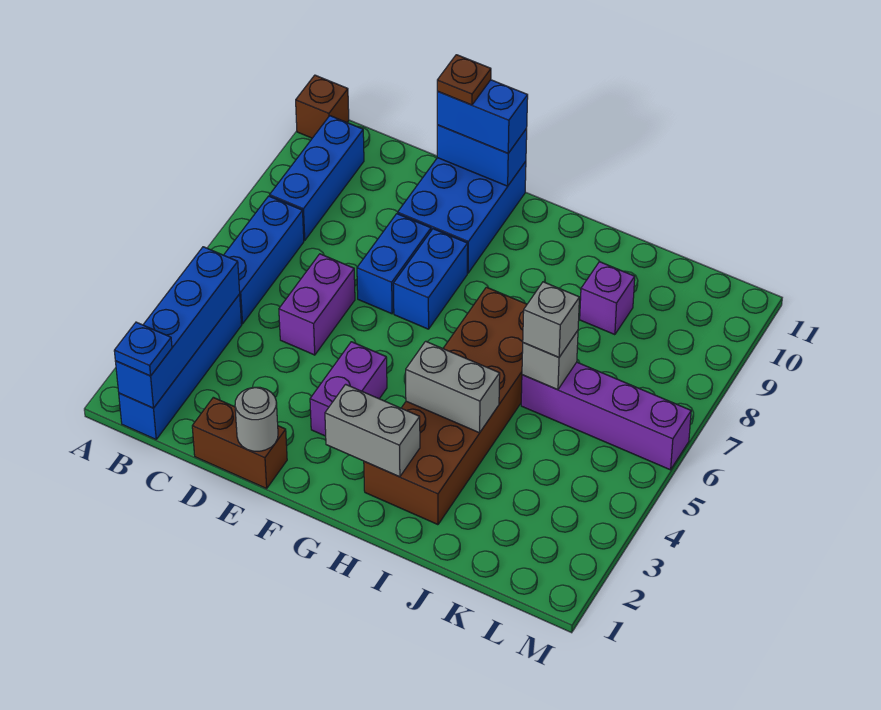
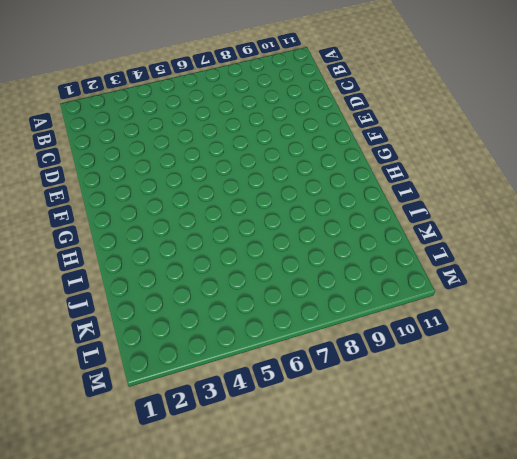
none -> brown 1x1 brick [296,75,349,138]
none -> blue 1x4 brick [119,294,242,439]
none -> blue 1x3 brick [224,196,304,324]

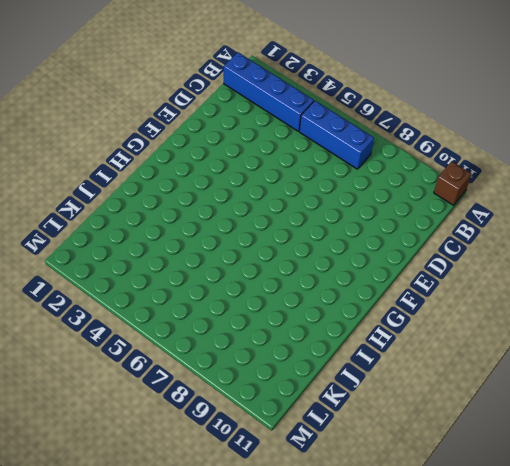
none -> blue 1x3 brick [270,116,364,240]
none -> brown 1x2 brick [192,397,287,488]
none -> purple 1x2 brick [279,254,355,355]

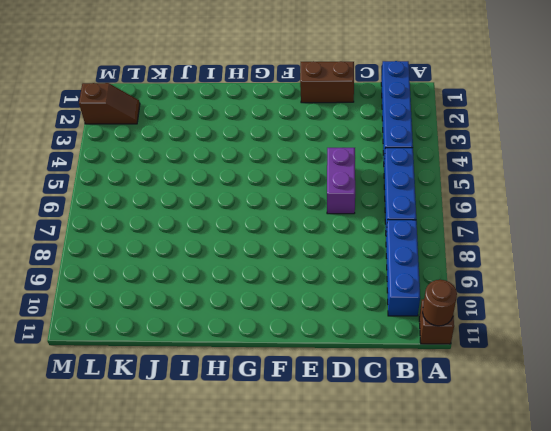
brown 1x1 round brick [423,280,457,326] -> none
brown 1x2 slope [79,83,140,124] -> none
none -> blue 1x2 brick [357,214,431,314]
none -> blue 2x3 brick [398,158,526,273]
none -> purple 1x2 brick [310,342,387,436]

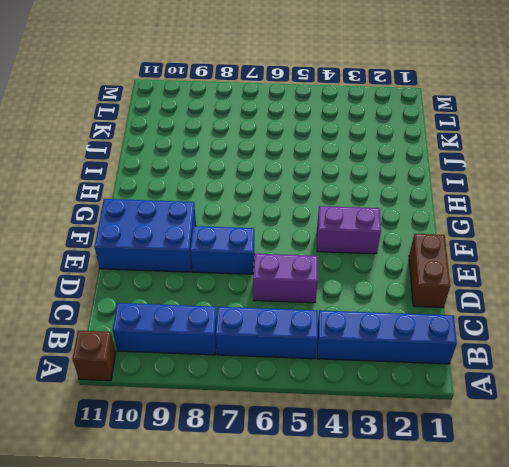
none -> blue 1x2 brick [393,229,468,329]
none -> brown 2x6 brick [364,287,527,525]
none -> purple 1x4 brick [521,362,691,470]

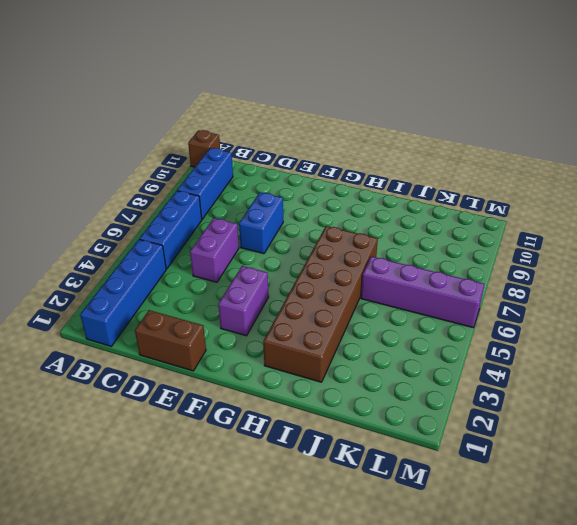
none -> blue 2x3 brick [398,158,526,273]
none -> blue 1x2 brick [393,229,468,329]
none -> purple 1x1 brick [580,262,635,335]

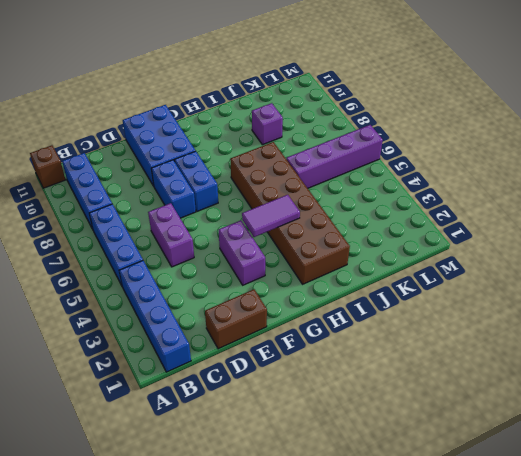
purple 1x2 tile [242,195,300,237] -> grey 1x2 brick [406,341,500,433]
none -> blue 1x4 brick [115,247,240,408]
none -> grey 1x1 round brick [235,387,278,451]
none -> blue 1x2 brick [437,125,527,186]

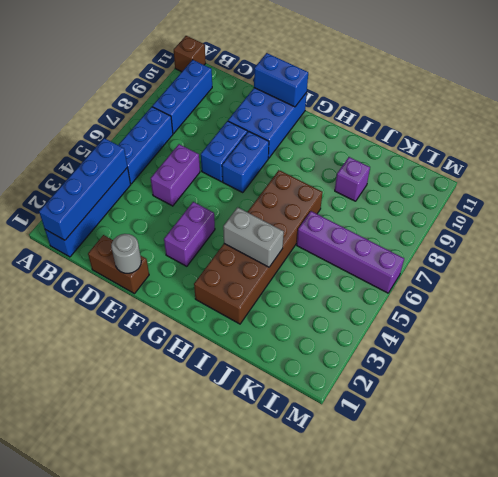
none -> grey 1x2 brick [325,384,420,477]
none -> grey 1x1 brick [522,331,578,390]
none -> blue 1x1 plate [114,322,172,376]

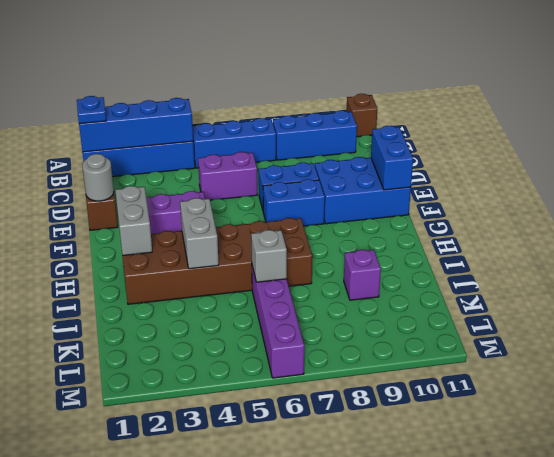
none -> blue 1x2 brick [437,80,528,153]
none -> grey 1x1 brick [523,282,579,357]
none -> brown 1x1 plate [437,55,491,105]

